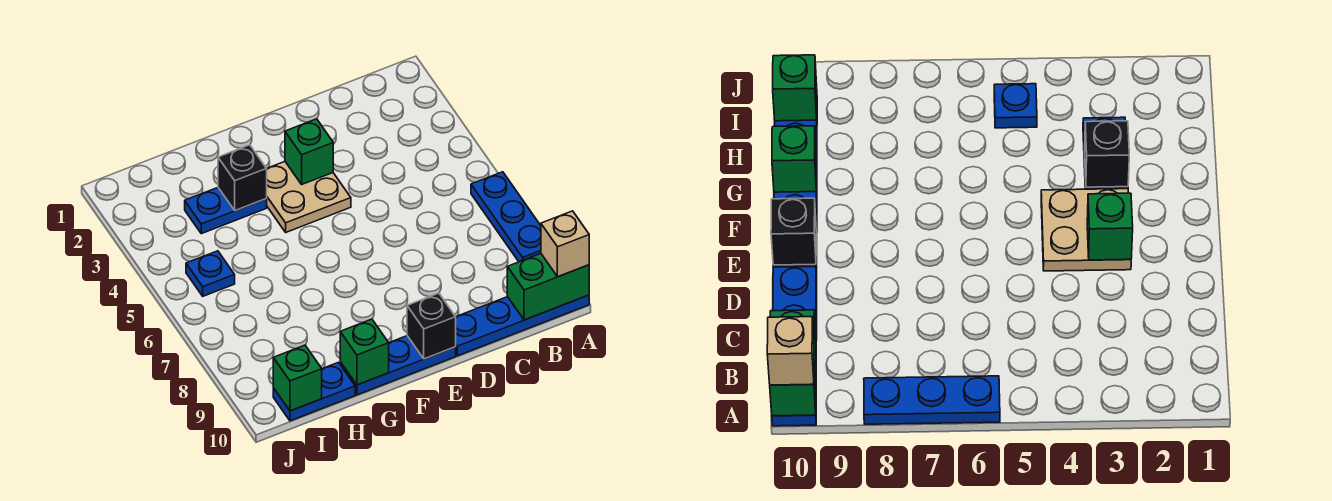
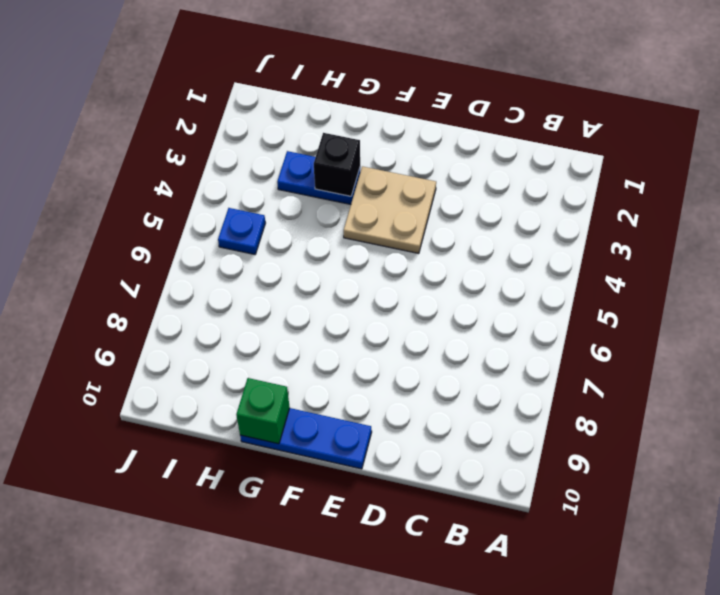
none -> blue 1x3 plate [471,172,541,262]
none -> blue 1x4 plate [456,295,589,356]
none -> blue 1x2 plate [273,362,355,421]

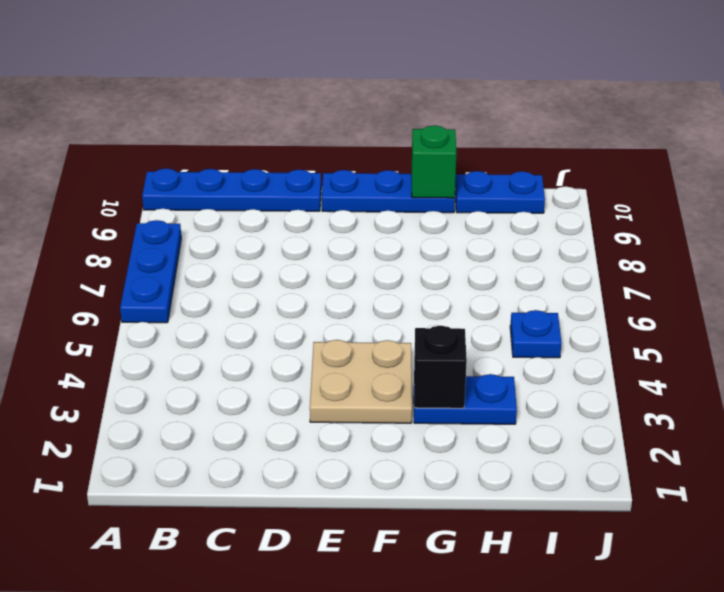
none -> green 1x2 brick [507,254,589,320]
none -> green 1x1 brick [285,119,333,184]
none -> black 1x1 brick [407,293,456,359]

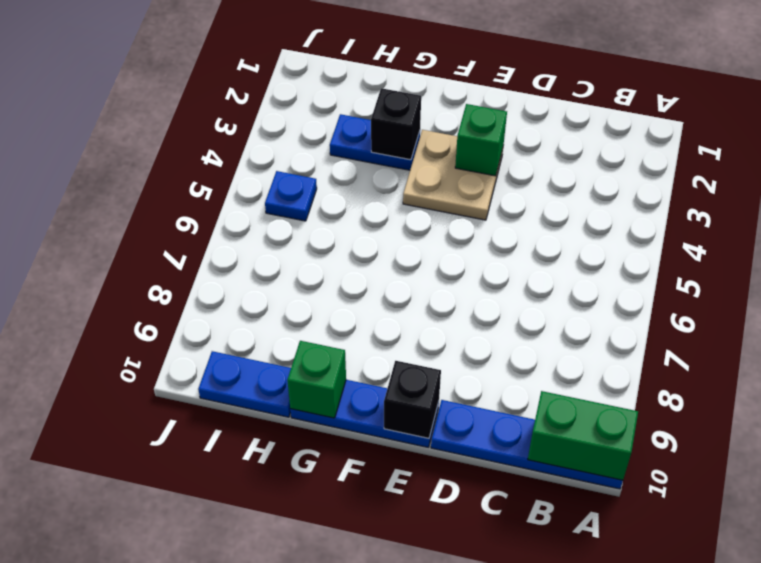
none -> blue 1x3 plate [471,172,541,262]
none -> green 1x1 brick [273,345,322,411]
none -> tan 1x1 brick [541,211,589,277]

